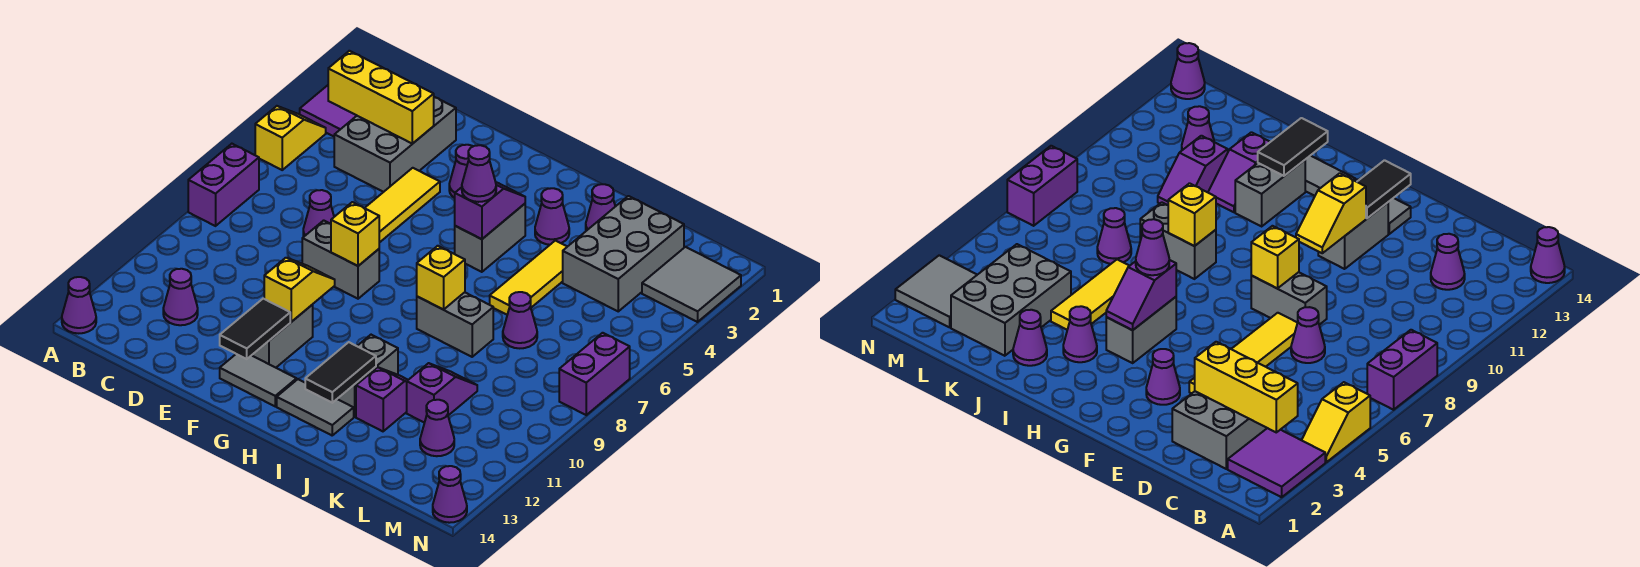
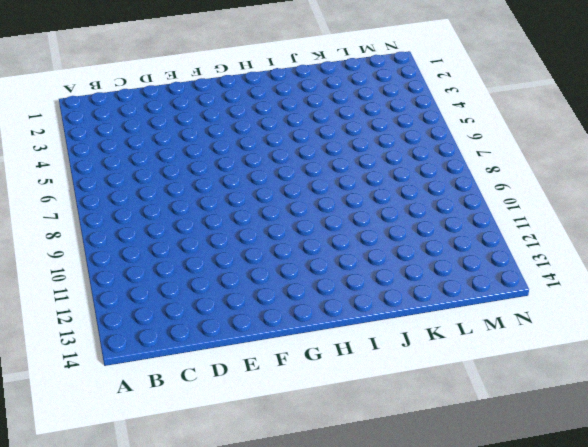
none -> purple 2x2 tile [300,85,357,136]
none -> yellow 1x2 slope [255,106,326,170]
none -> purple 1x2 brick [188,144,259,226]
none -> purple 1x1 cone [62,277,96,333]

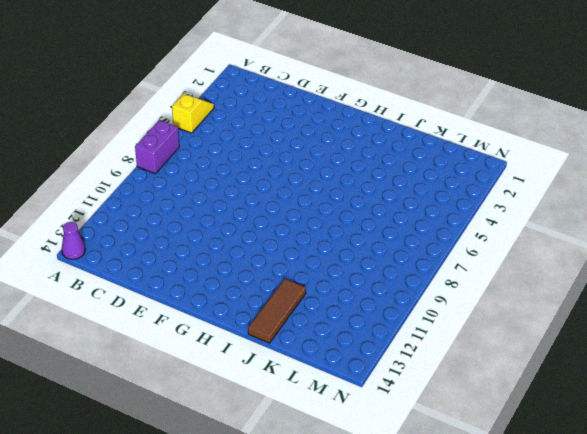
brown 1x3 tile [248,279,306,343] -> purple 1x2 slope [356,367,408,431]
none -> purple 2x2 tile [300,85,357,136]
none -> grey 2x3 brick [334,97,456,192]
none -> purple 1x1 cone [163,269,198,325]
none -> purple 1x1 cone [303,190,334,237]

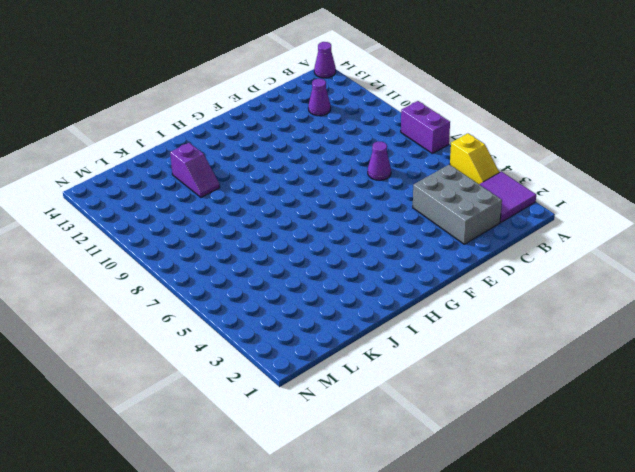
none -> yellow 1x4 tile [365,168,440,243]
none -> grey 1x2 brick [302,220,379,299]
none -> purple 1x1 cone [449,145,473,198]
none -> grey 1x2 brick [252,305,313,368]

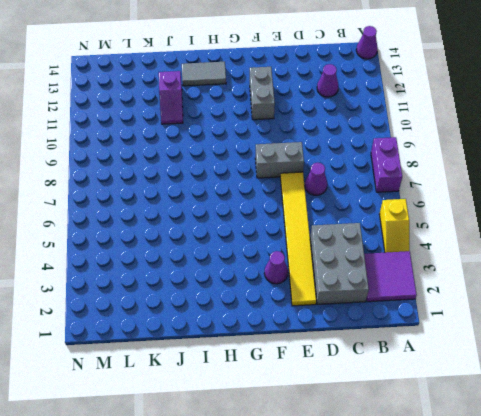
yellow 1x6 tile [280,172,316,306] -> yellow 1x4 tile [365,168,440,243]
none -> grey 1x2 tile [220,354,297,406]
none -> grey 1x2 brick [455,204,525,272]
none -> purple 1x1 cone [535,188,569,245]
none -> grey 1x2 brick [417,292,493,357]

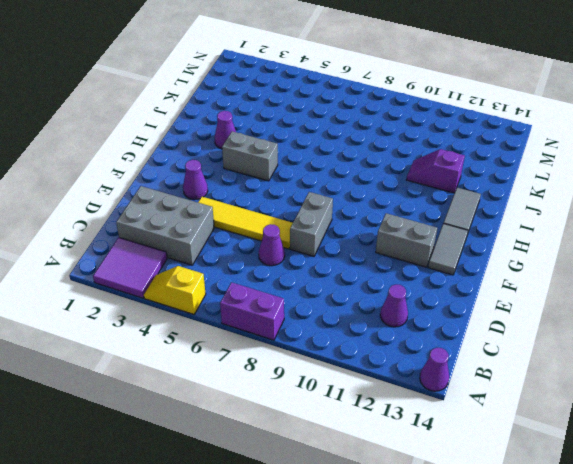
none -> grey 1x2 brick [417,292,493,357]
none -> grey 1x2 brick [338,335,398,417]
none -> purple 1x1 cone [586,184,615,231]
none -> yellow 1x3 tile [490,241,567,315]

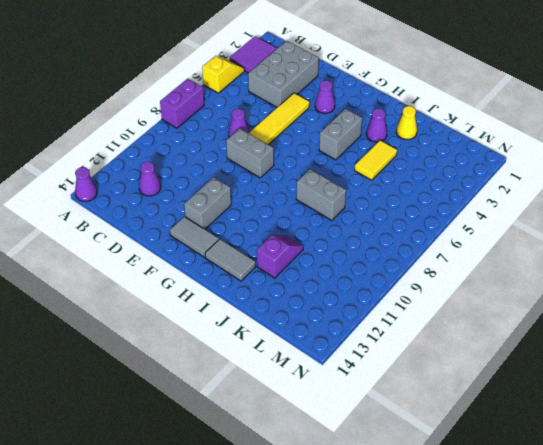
yellow 1x1 cone [396,106,417,139] -> purple 1x1 cone [586,184,615,231]
yellow 1x2 tile [355,141,397,180] -> yellow 1x3 tile [490,241,567,315]
none -> grey 1x2 brick [338,335,398,417]
none -> grey 2x3 brick [563,196,684,311]
none -> purple 1x1 cone [503,292,537,348]
none -> purple 1x2 slope [407,363,477,423]

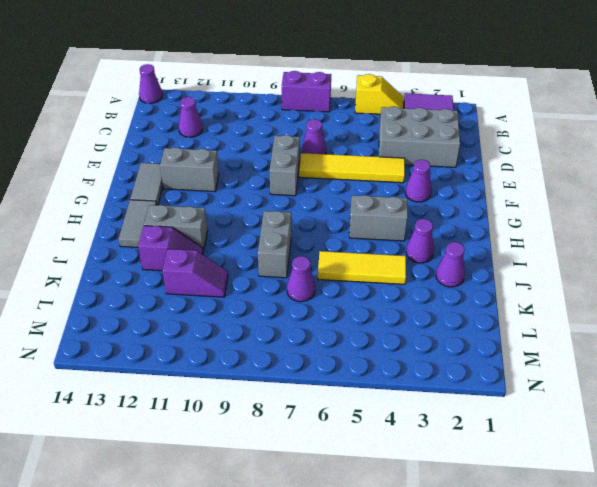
none -> grey 2x3 brick [563,196,684,311]
none -> purple 1x1 cone [420,400,454,456]
none -> grey 2x2 tile [642,247,741,322]
none -> purple 1x2 brick [559,333,630,415]

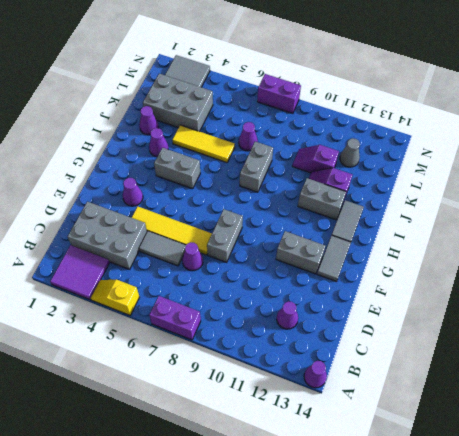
grey 1x2 tile [139,231,186,266] -> none
grey 1x1 cone [340,138,360,167] -> purple 1x1 cone [420,400,454,456]
none -> purple 1x1 cone [433,466,467,523]
none -> yellow 1x3 brick [328,51,434,144]
none -> yellow 1x1 brick [331,202,379,266]
none -> yellow 1x2 slope [264,258,335,322]

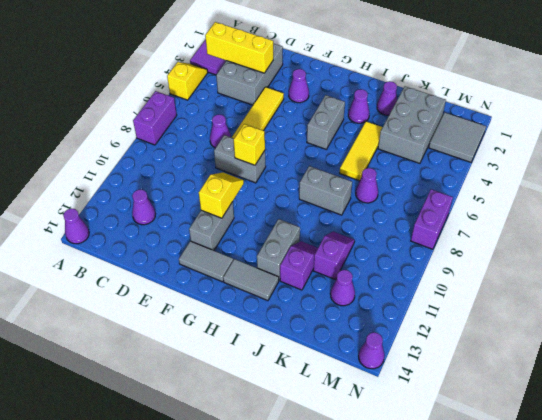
none -> black 1x2 tile [220,299,290,359]
none -> purple 1x2 slope [455,182,525,239]
none -> yellow 1x1 brick [417,246,465,310]
none -> black 1x2 tile [305,342,376,403]

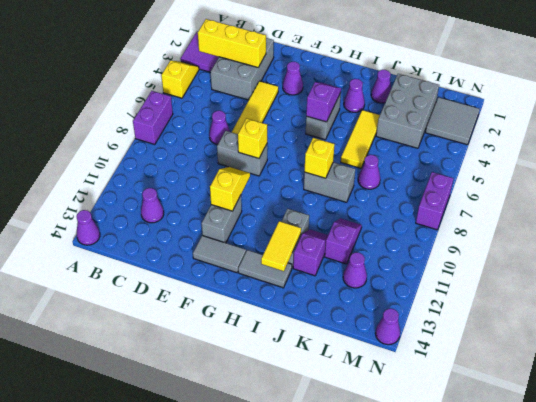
yellow 1x2 tile [261,221,301,271] -> black 1x2 tile [305,342,376,403]
none -> black 1x2 tile [220,299,290,359]
none -> purple 1x1 cone [462,145,496,202]

